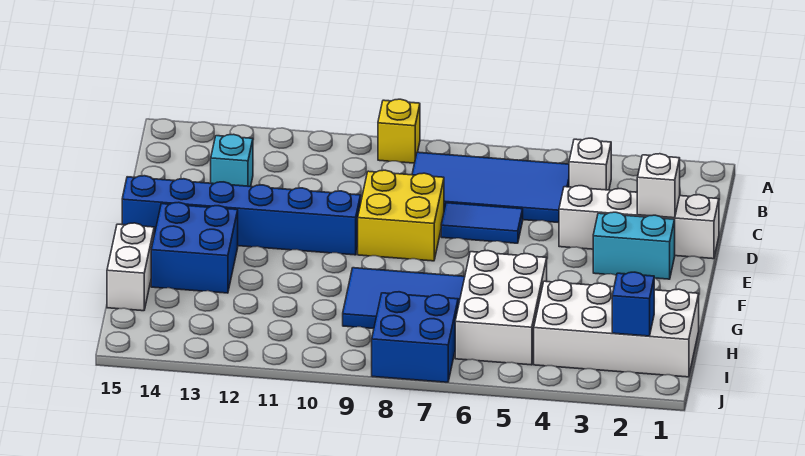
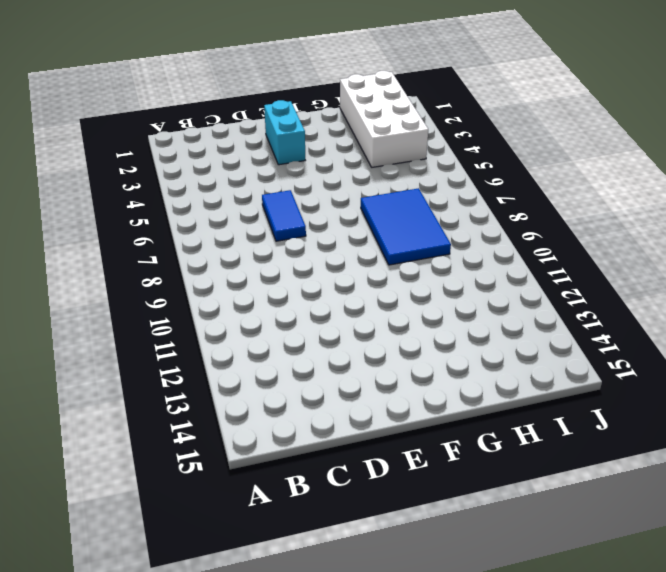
none -> yellow 1x1 brick [378,99,420,163]
none -> white 1x1 brick [569,138,611,190]
none -> blue 2x4 tile [412,152,569,223]

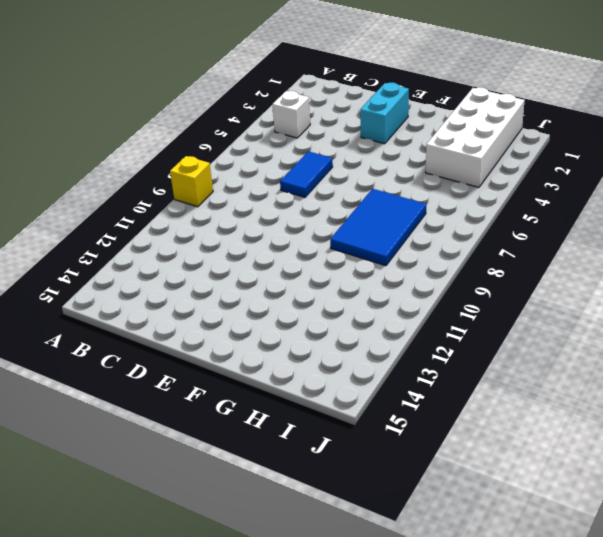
none -> blue 2x4 tile [412,152,569,223]
none -> cyan 1x1 brick [211,134,253,186]
none -> white 1x4 brick [559,186,719,259]

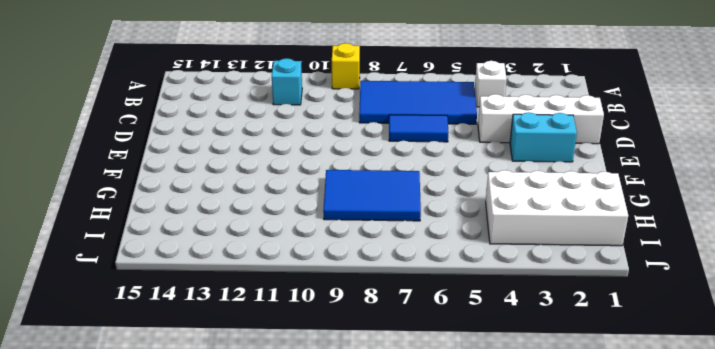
cyan 1x1 brick [272,58,302,105] -> cyan 1x1 brick moved to [211,134,253,186]
none -> yellow 2x2 brick [358,170,444,261]
none -> blue 1x6 brick [122,176,361,255]
none -> blue 2x2 brick [151,202,238,293]

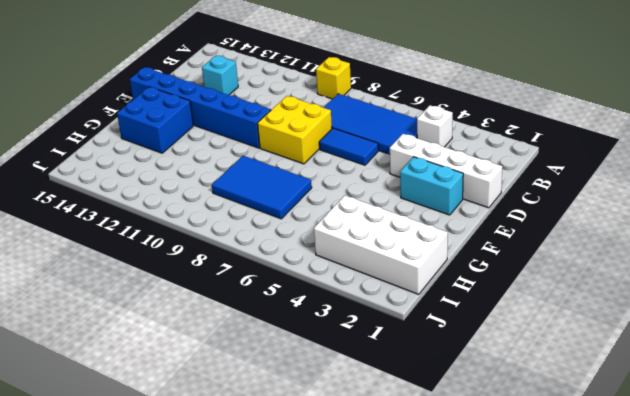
none -> white 2x3 brick [455,251,547,365]
none -> white 1x2 brick [107,223,154,311]
none -> blue 2x2 brick [372,292,458,382]

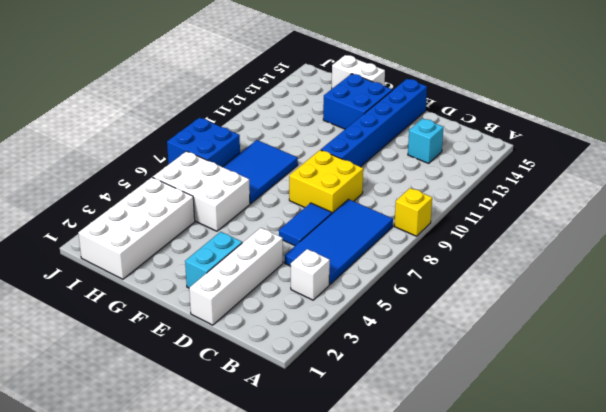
none -> white 1x1 brick [637,154,680,218]
none -> blue 1x1 brick [612,272,654,336]

